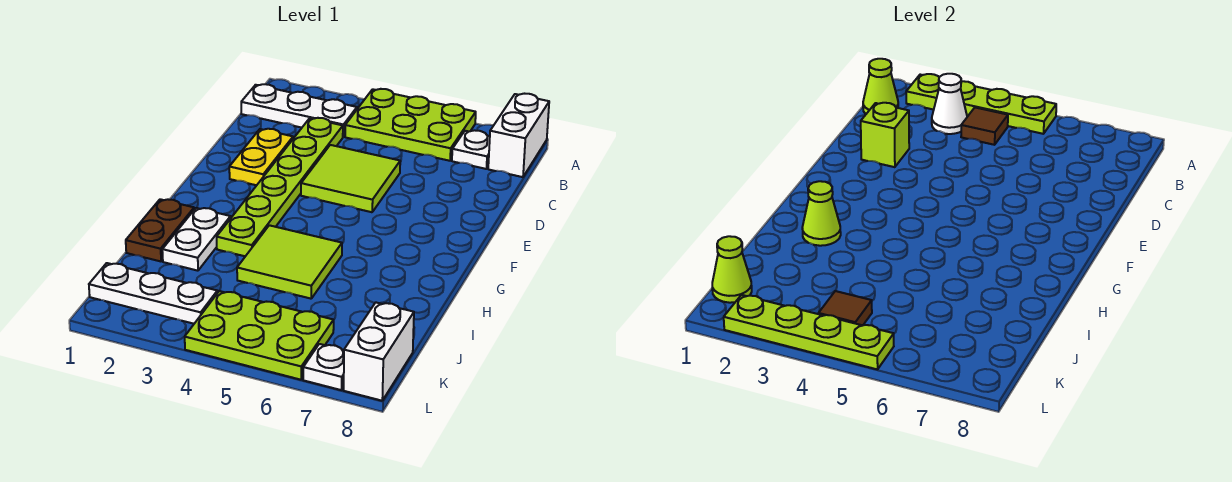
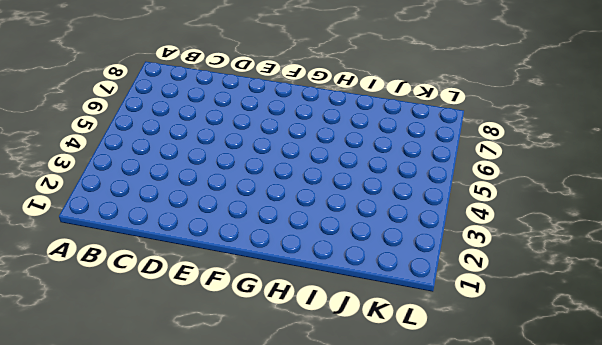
none -> lime 2x3 plate [345,89,476,161]
none -> white 1x2 brick [488,94,549,177]
none -> white 1x3 plate [241,84,357,137]

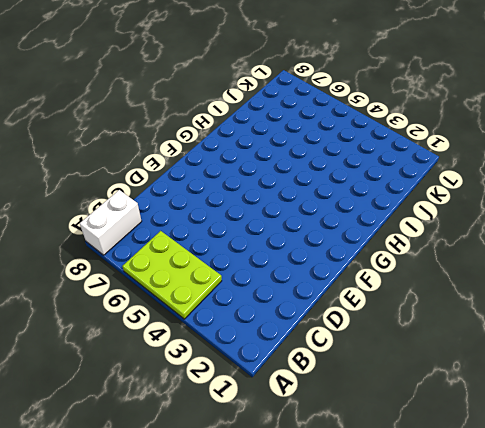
none -> white 1x3 plate [241,84,357,137]
none -> white 1x1 plate [452,130,490,169]
none -> lime 1x6 plate [217,118,343,256]

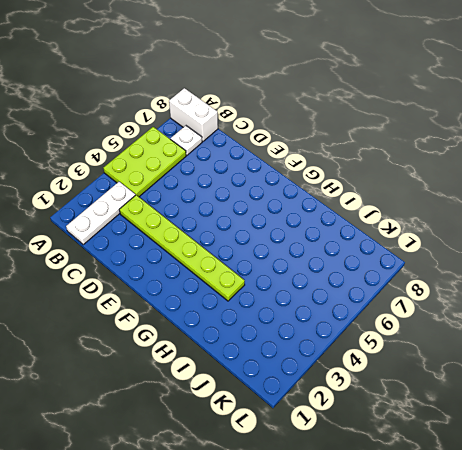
none -> yellow 1x2 plate [229,129,293,185]
none -> lime 2x2 tile [301,145,400,212]
none -> brown 1x2 plate [126,199,194,261]

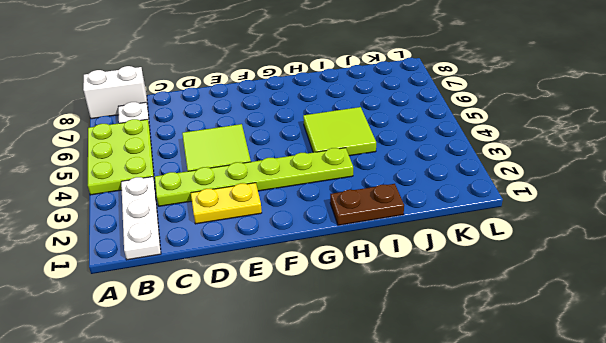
none -> white 1x2 plate [162,208,231,271]
none -> white 1x3 plate [89,263,217,324]
none -> lime 2x3 plate [185,291,334,380]

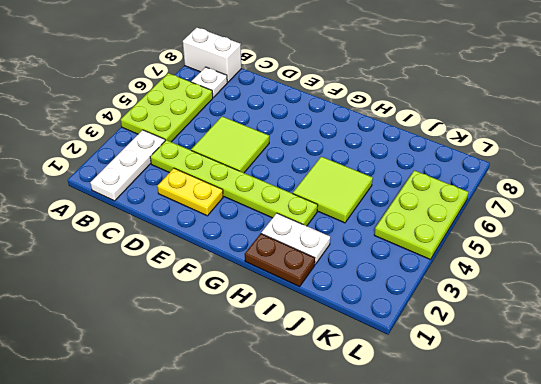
none -> white 1x3 plate [89,263,217,324]
none -> white 1x2 brick [344,302,414,401]
none -> white 1x1 plate [303,344,344,390]

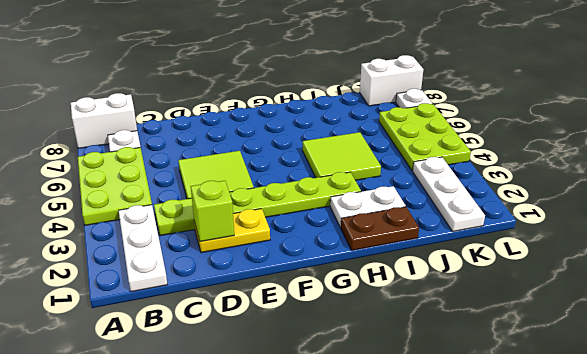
none -> lime 1x4 plate [906,74,1056,134]
none -> lime 1x1 cone [863,59,898,114]
none -> white 1x1 cone [932,74,967,134]

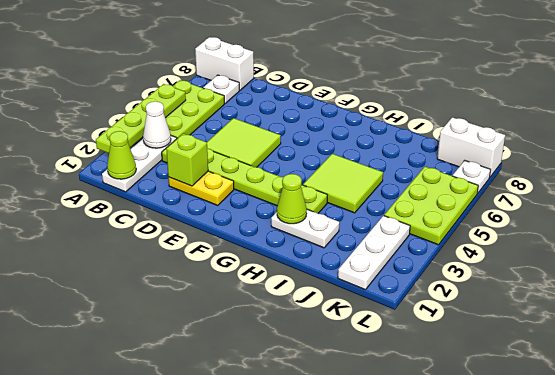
none -> brown 1x2 plate [126,199,194,261]
none -> brown 1x1 tile [961,108,1008,145]
none -> lime 1x1 cone [712,236,752,303]

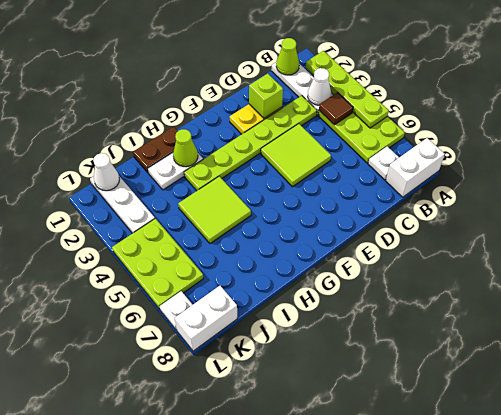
white 1x1 cone [93,153,119,191] -> lime 1x1 cone [712,236,752,303]
none -> brown 1x1 tile [819,291,872,325]
none -> lime 1x4 plate [724,295,894,369]

